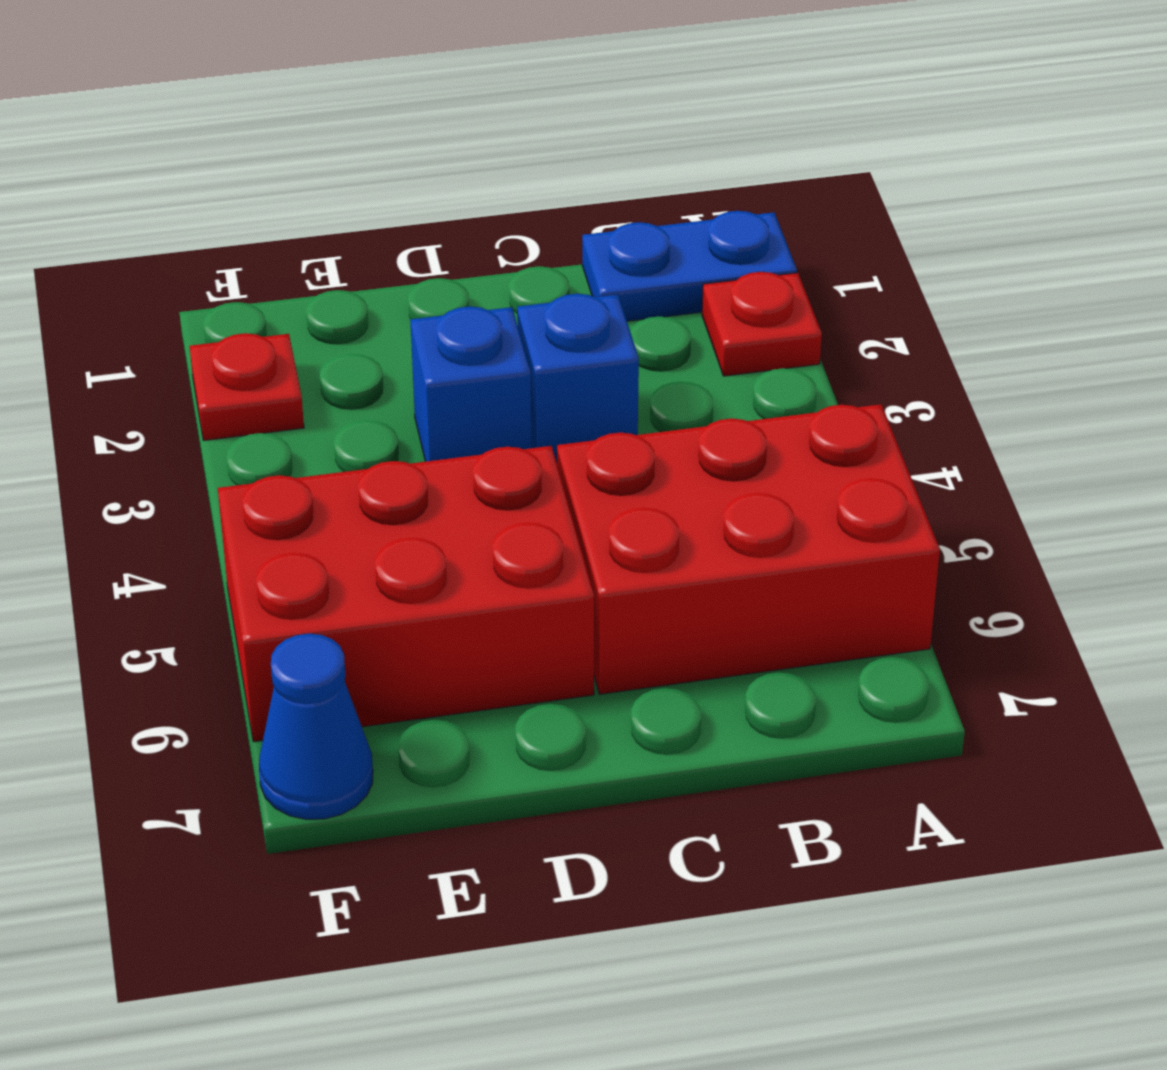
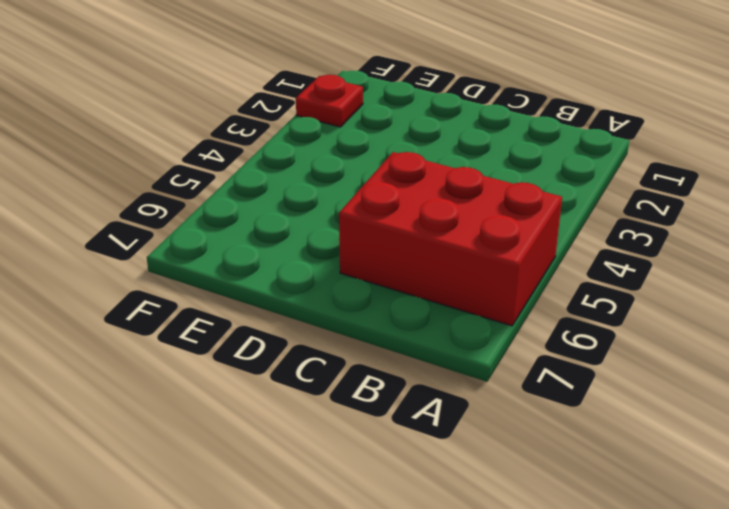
none -> blue 1x2 plate [582,211,797,321]
none -> red 1x1 plate [702,272,822,376]

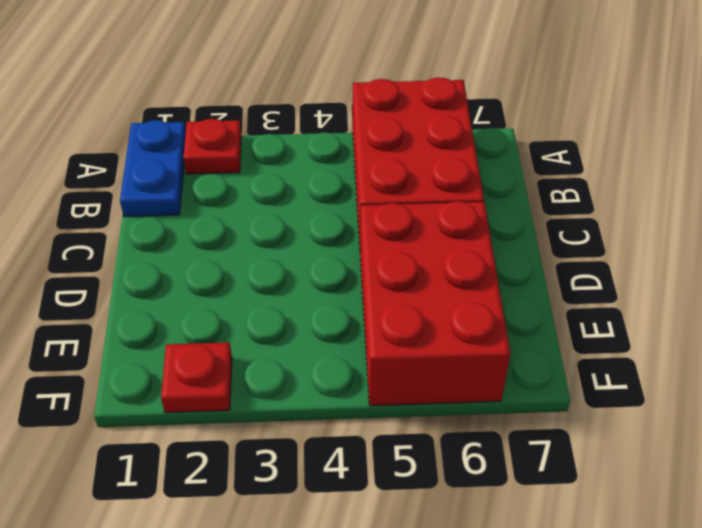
none -> blue 1x1 brick [517,294,639,463]
none -> blue 1x1 brick [410,306,532,462]

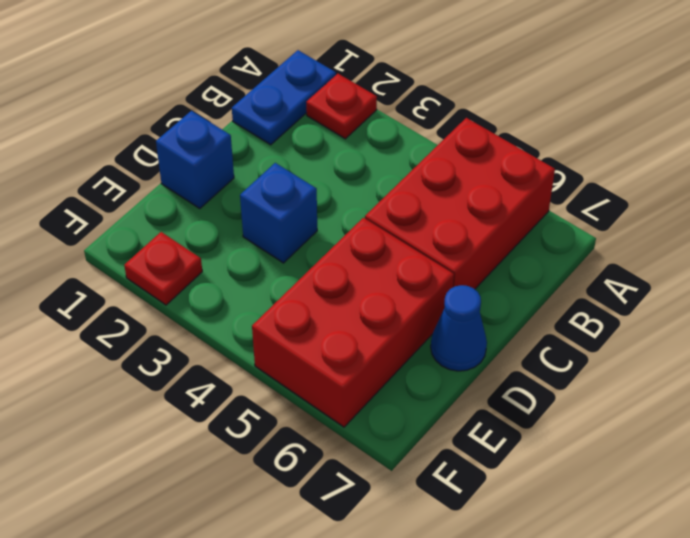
blue 1x1 brick [156,111,234,209] -> blue 1x1 brick moved to [517,294,639,463]
blue 1x1 cone [431,285,487,371] -> blue 1x1 cone moved to [259,634,373,819]

